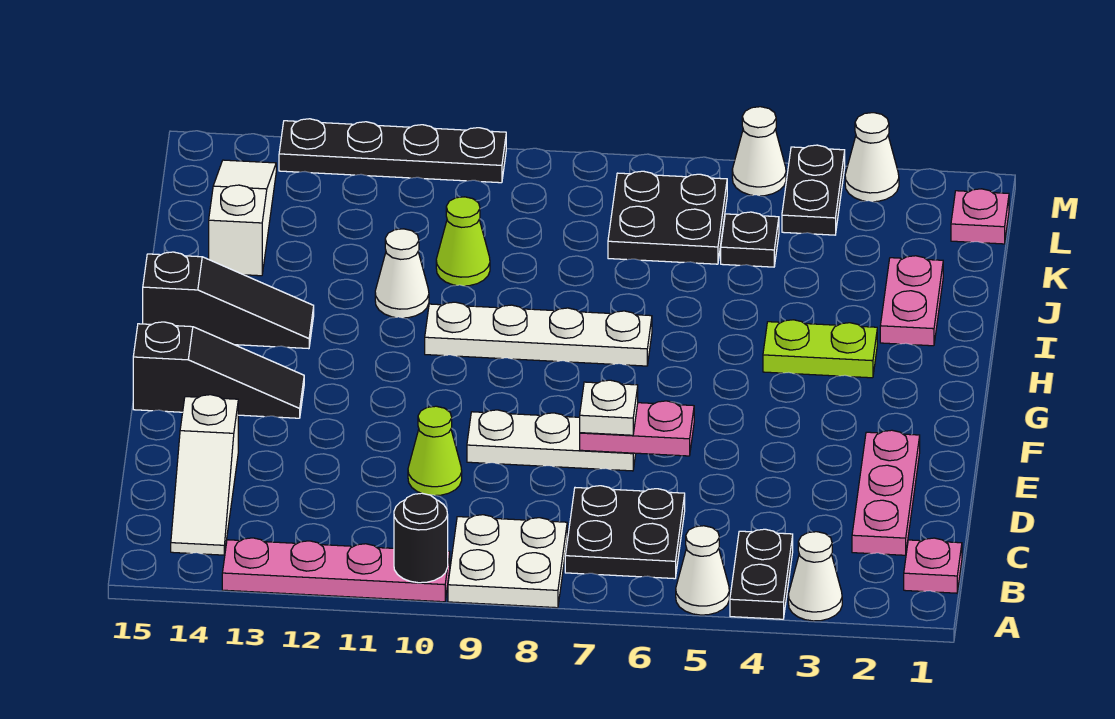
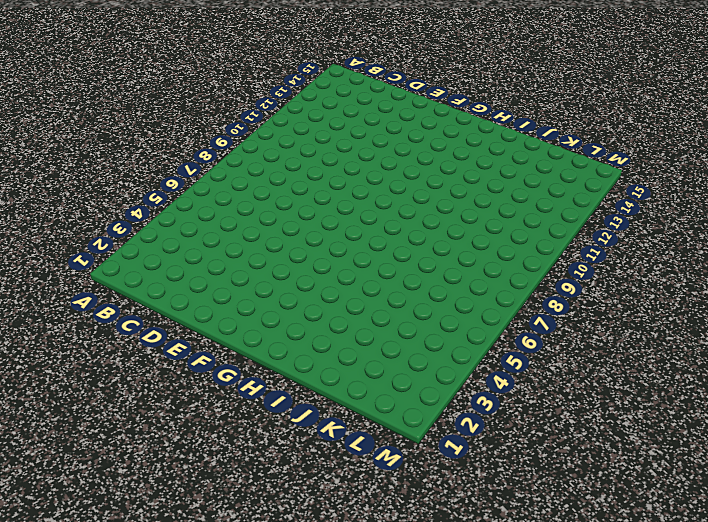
none -> white 1x1 cone [788,532,842,621]
none -> black 1x2 plate [730,529,793,619]
none -> white 1x1 cone [676,526,729,615]

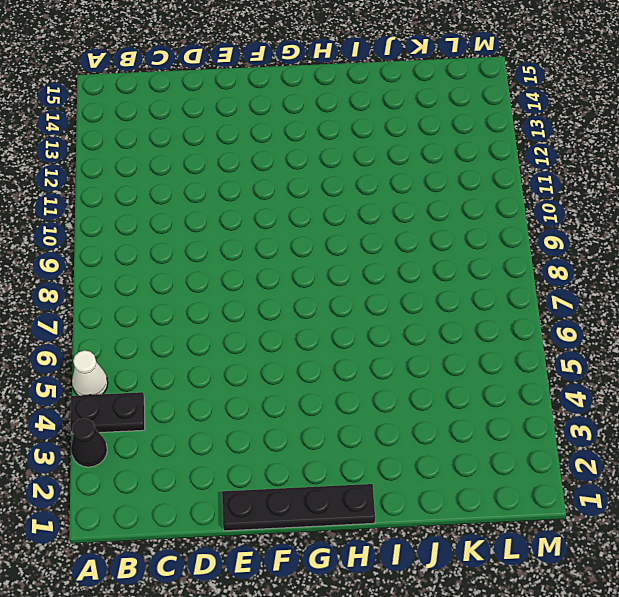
black 1x1 cone [71,418,107,467] -> white 1x1 cone [788,532,842,621]
black 1x4 plate [222,484,375,531] -> black 1x4 plate turned to [279,119,506,183]
none -> white 2x2 plate [448,515,567,608]
none -> pink 1x4 plate [222,538,450,602]
none -> pink 1x1 plate [904,538,962,593]

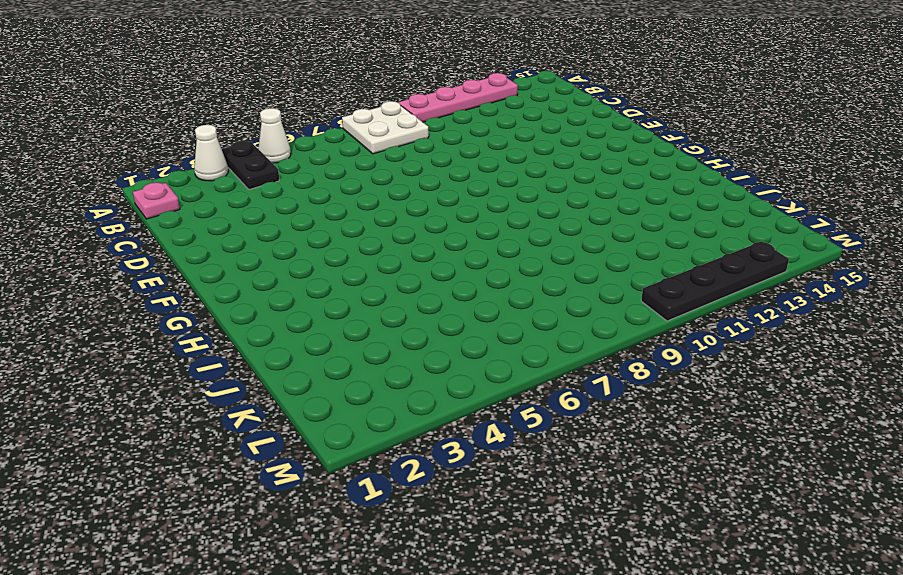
none -> black 2x2 plate [565,486,685,579]
none -> white 1x3 slope [171,395,238,555]
none -> pink 1x3 plate [852,430,920,555]

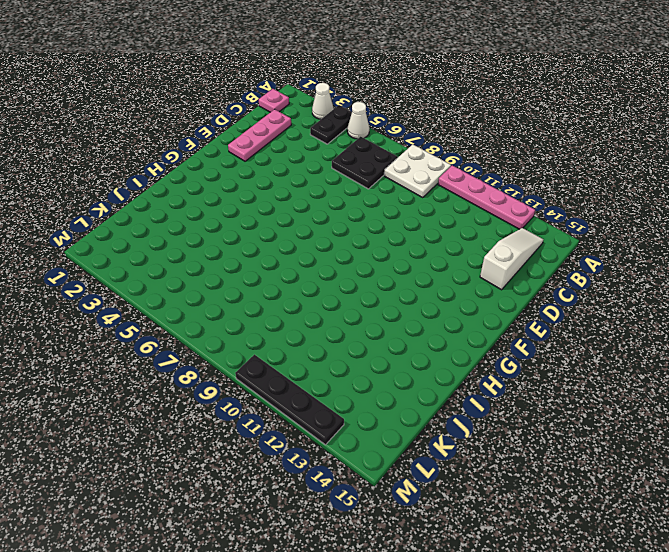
none -> lime 1x1 cone [408,406,462,495]
none -> white 1x3 plate [467,410,636,471]
none -> black 1x3 slope [133,322,304,418]

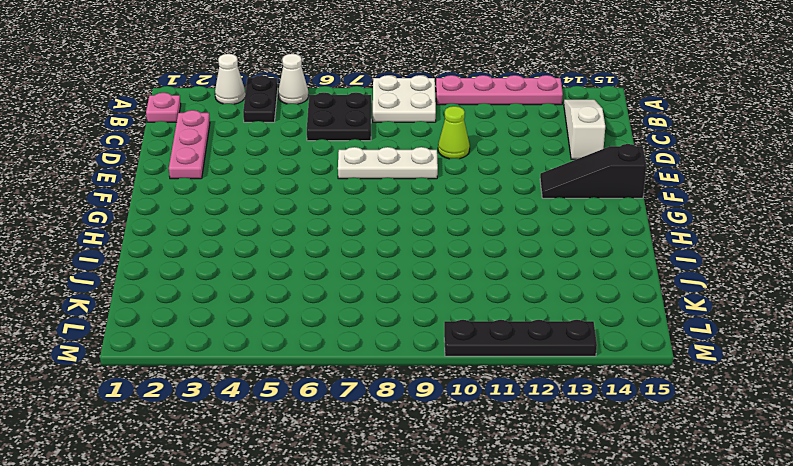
none -> lime 1x2 plate [763,320,877,378]
none -> white 1x4 plate [425,302,652,366]
none -> black 1x3 slope [143,252,314,349]

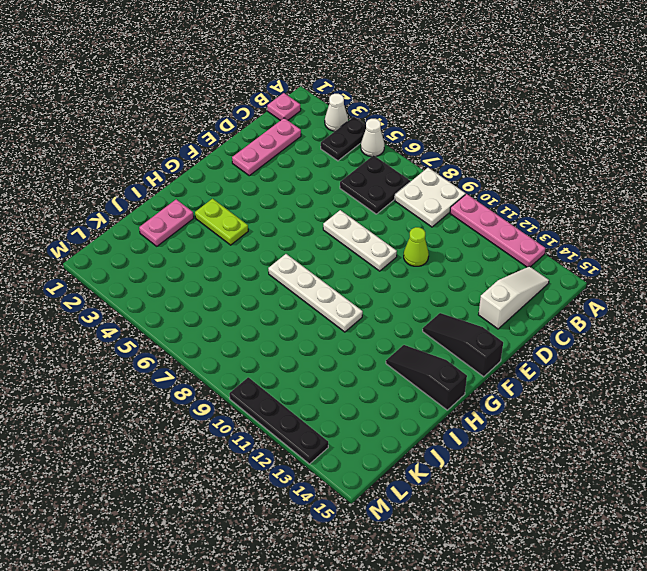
none -> white 1x1 cone [375,229,429,318]
none -> lime 1x1 cone [436,197,490,286]
none -> white 1x3 slope [209,160,276,276]

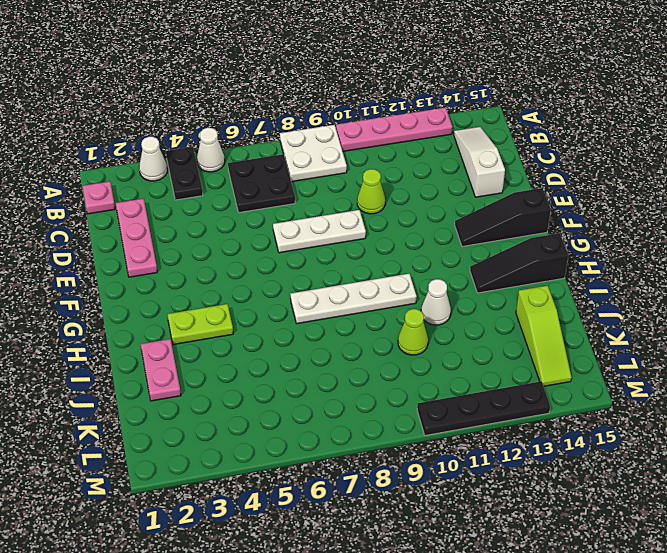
lime 1x3 slope [516,286,572,386] -> white 1x3 slope [209,160,276,276]
none -> black 1x1 plate [721,212,779,267]
none -> black 2x2 plate [608,171,727,264]
none -> pink 1x1 plate [951,189,1009,244]

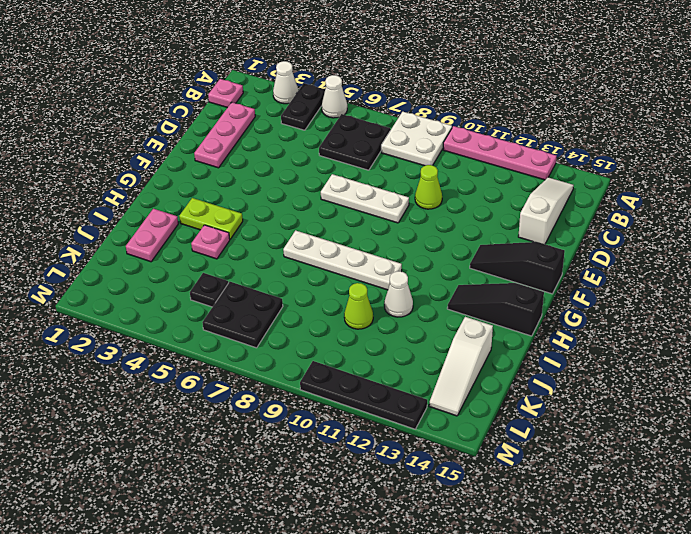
pink 1x1 plate [191,225,230,259] -> pink 1x1 plate moved to [951,189,1009,244]
none -> black 1x2 plate [782,145,845,235]
none -> white 1x1 cone [845,113,899,202]
none -> white 1x1 cone [732,107,786,196]

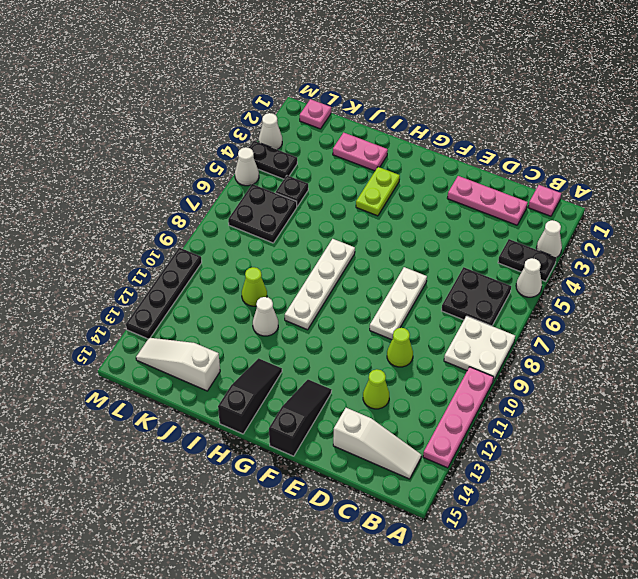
lime 1x1 cone [363,369,389,409] -> none
none -> black 1x1 round brick [394,493,448,583]
none -> pink 1x2 plate [580,401,694,456]
none -> white 1x1 plate [580,380,638,435]

